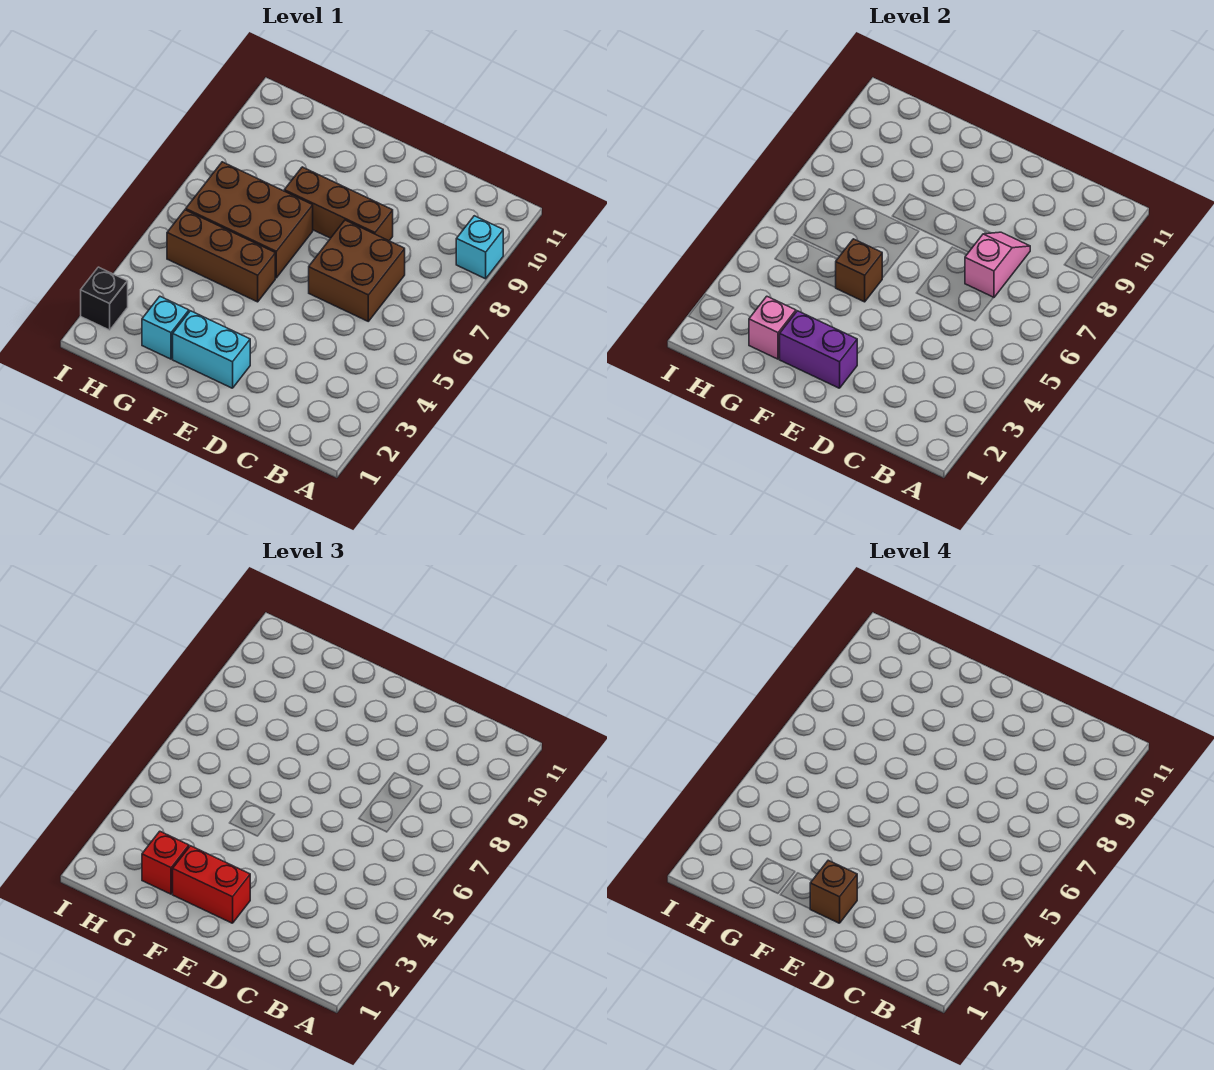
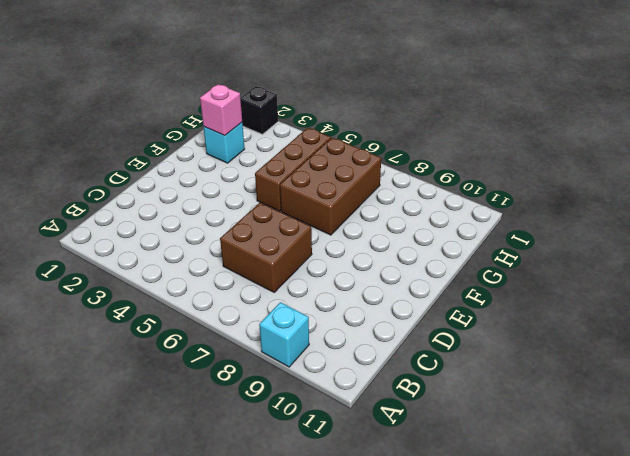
none -> brown 1x3 brick [284,167,393,241]
none -> cyan 1x2 brick [173,311,250,388]
none -> pink 1x2 slope [965,232,1030,298]

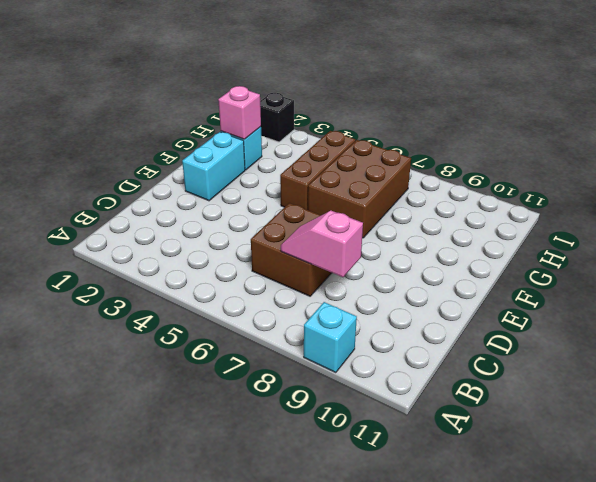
pink 1x2 slope [281,211,363,277] -> pink 1x2 slope turned to [965,232,1030,298]
none -> brown 1x3 brick [284,167,393,241]
none -> purple 1x2 brick [780,311,857,388]
none -> brown 1x1 brick [836,239,882,302]

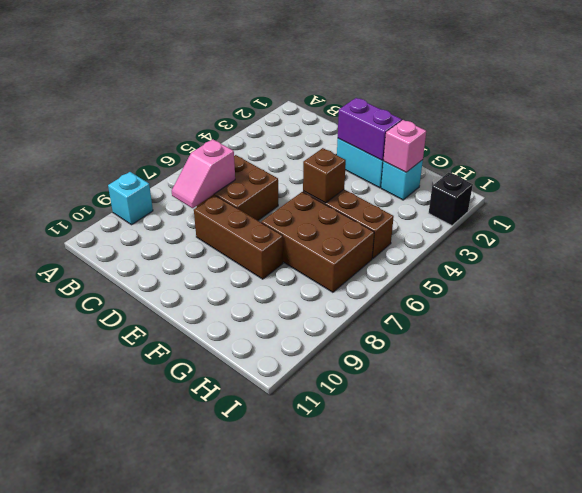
none -> red 1x2 brick [173,846,250,923]
none -> red 1x1 brick [142,831,189,894]
none -> brown 1x1 brick [810,860,857,923]

